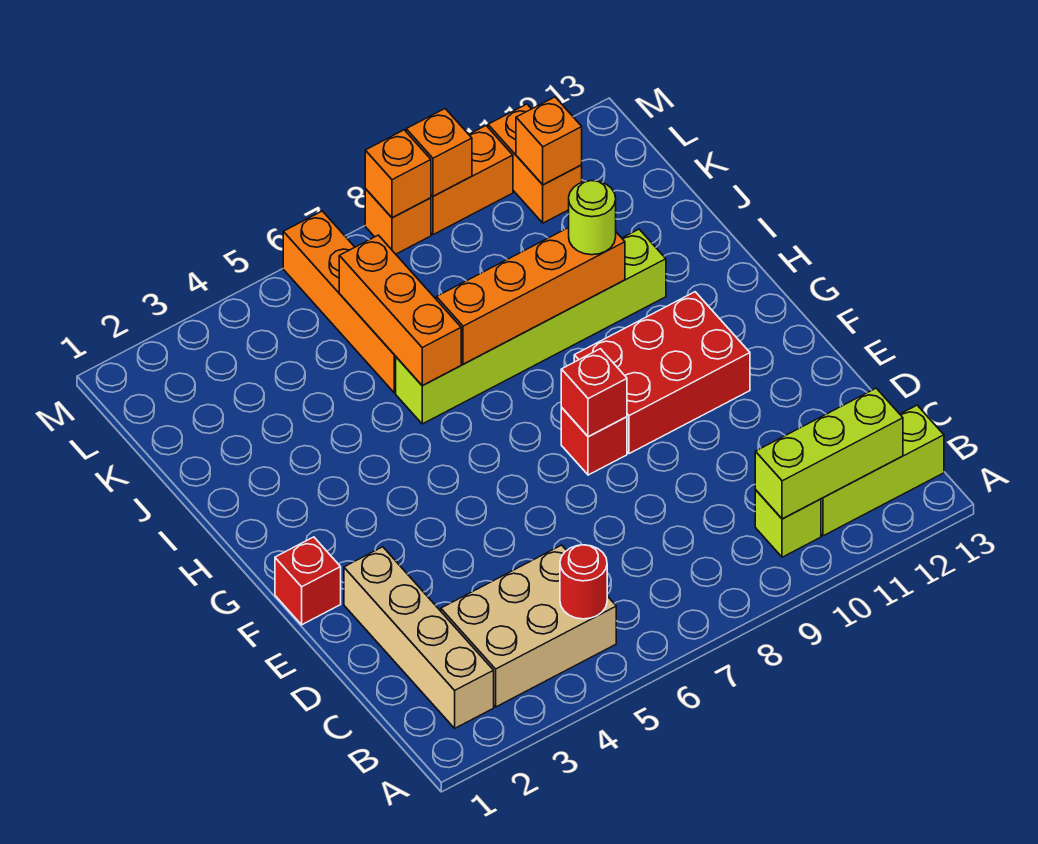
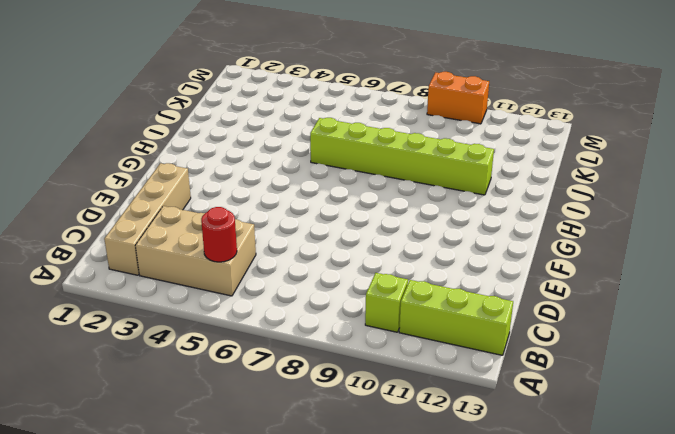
none -> red 1x1 brick [275,537,341,625]
none -> red 1x1 brick [561,408,627,475]
none -> red 2x3 brick [574,292,750,454]

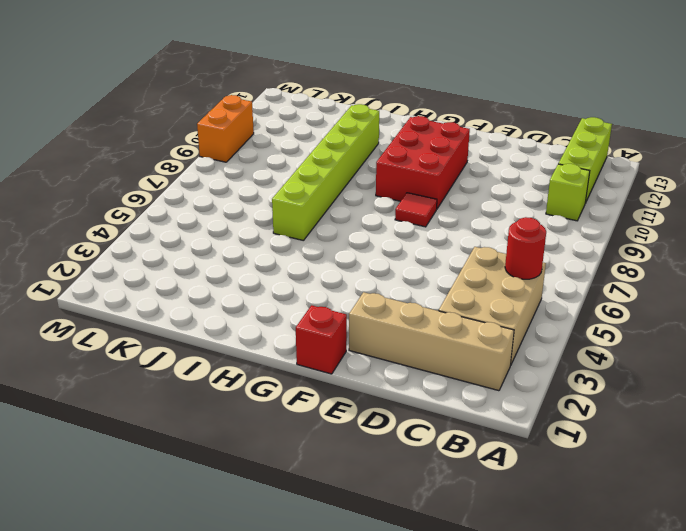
red 1x1 tile [395,193,437,227] -> red 1x1 brick [561,408,627,475]
none -> orange 1x4 brick [283,211,396,393]
none -> orange 1x2 brick [488,104,582,223]
none -> orange 1x1 brick [365,189,431,254]

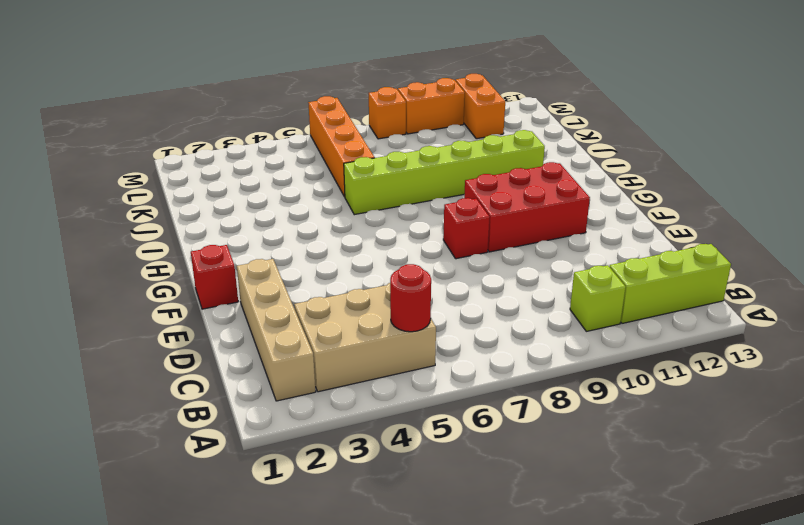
none -> lime 1x3 brick [755,388,903,519]
none -> red 1x1 brick [561,349,627,437]
none -> orange 1x3 brick [339,235,461,386]

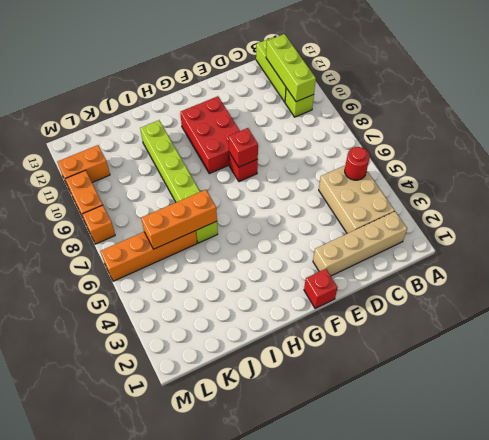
none -> orange 1x4 brick [436,228,625,364]
none -> orange 1x1 brick [516,97,582,185]
none -> orange 1x1 brick [365,130,431,218]

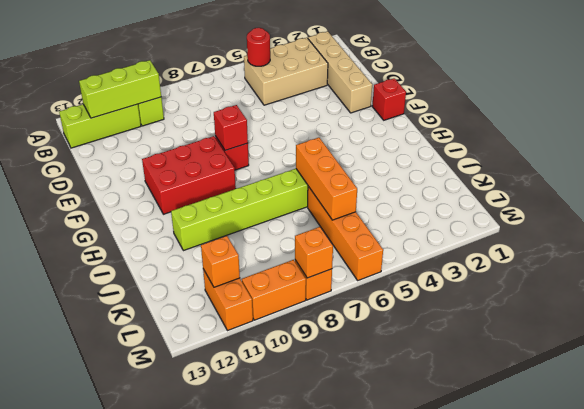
none -> orange 1x4 brick [436,228,625,364]
none -> orange 1x1 brick [406,109,472,196]
none -> lime 1x1 round brick [569,181,616,255]

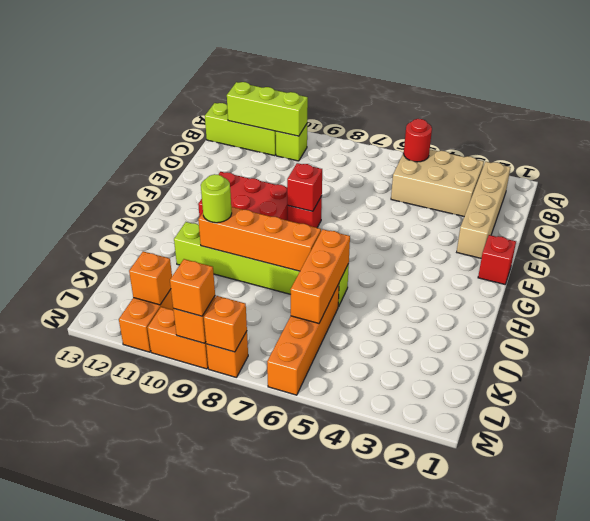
orange 1x1 brick [170,259,215,316] -> none

